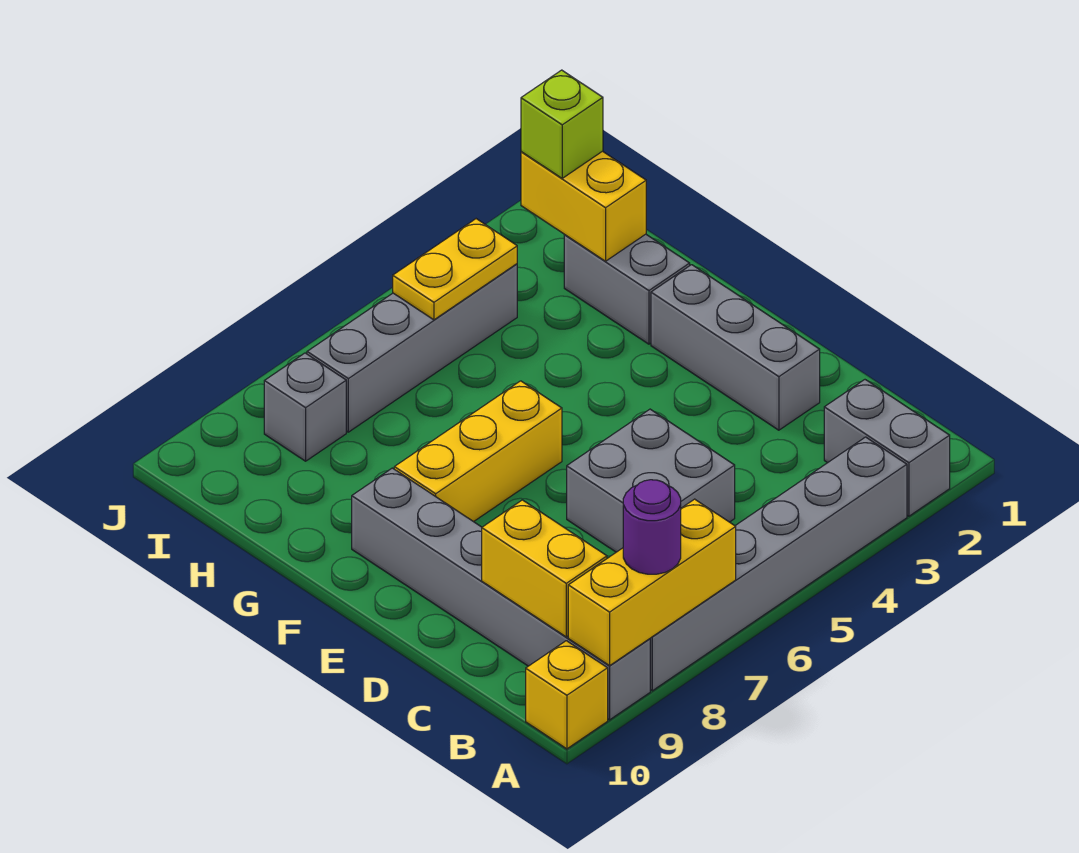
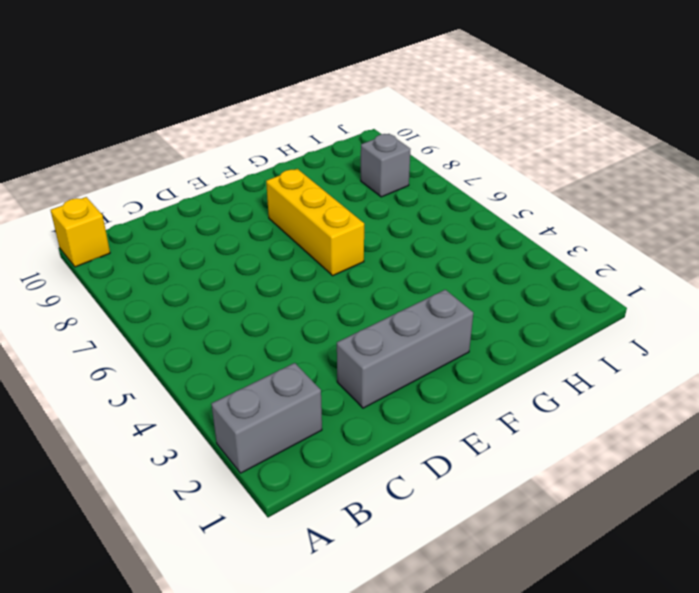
none -> grey 1x6 brick [650,437,907,691]
none -> grey 1x6 brick [352,468,650,720]
none -> grey 2x2 brick [567,409,735,552]

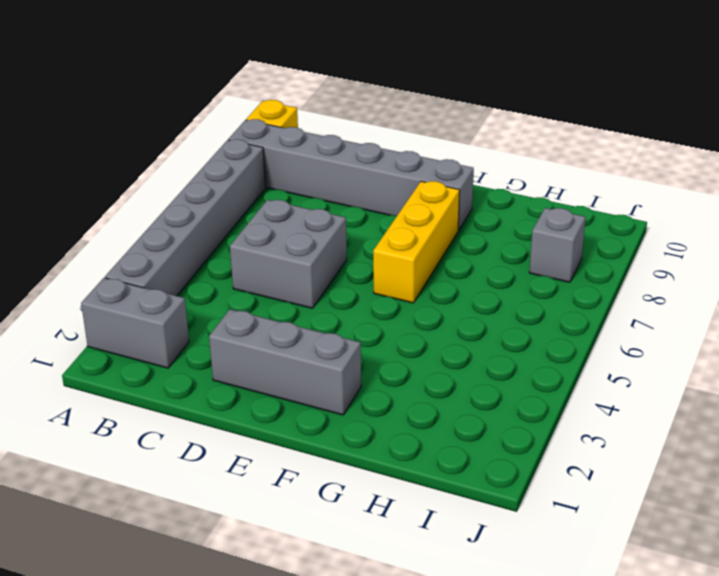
none -> grey 1x2 brick [564,234,690,344]
none -> grey 1x4 brick [307,264,517,432]
none -> yellow 1x3 brick [568,499,736,666]

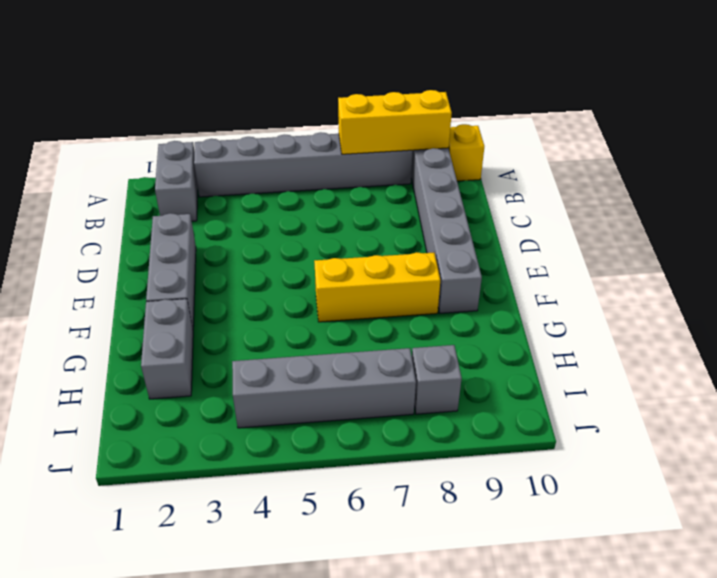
none -> grey 2x2 brick [567,409,735,552]
none -> yellow 1x2 brick [482,500,607,637]
none -> yellow 1x2 brick [521,151,646,261]

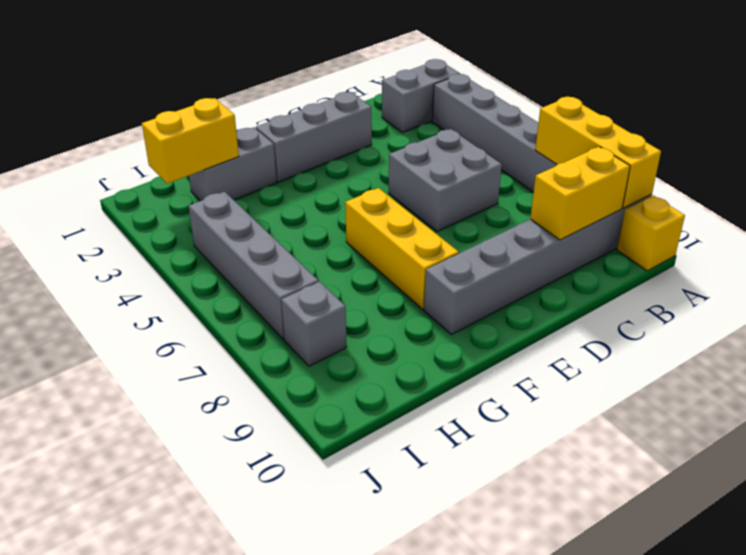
none -> yellow 1x2 plate [393,219,517,320]
none -> purple 1x1 round brick [623,480,681,574]
none -> lime 1x1 brick [521,70,603,178]

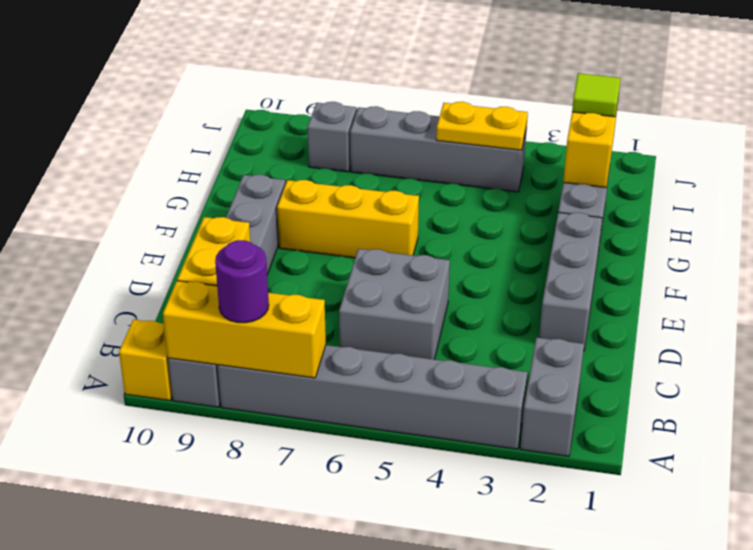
lime 1x1 tile [572,73,621,117] -> lime 1x1 brick [521,70,603,178]

